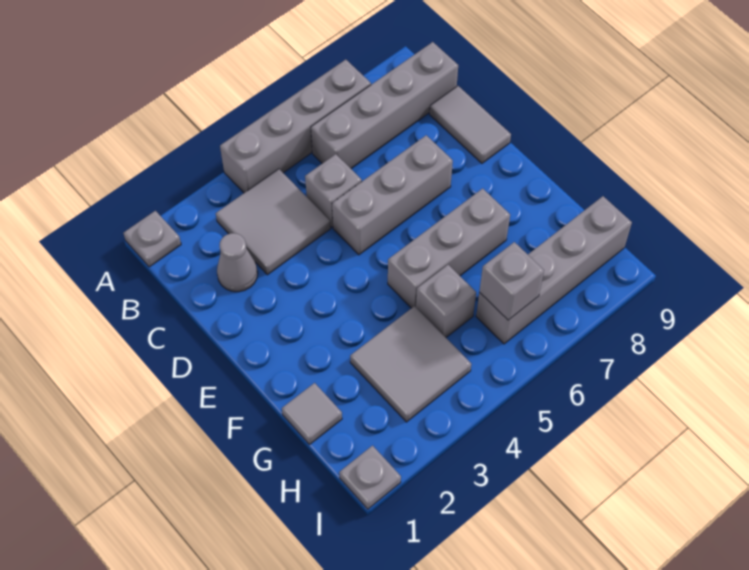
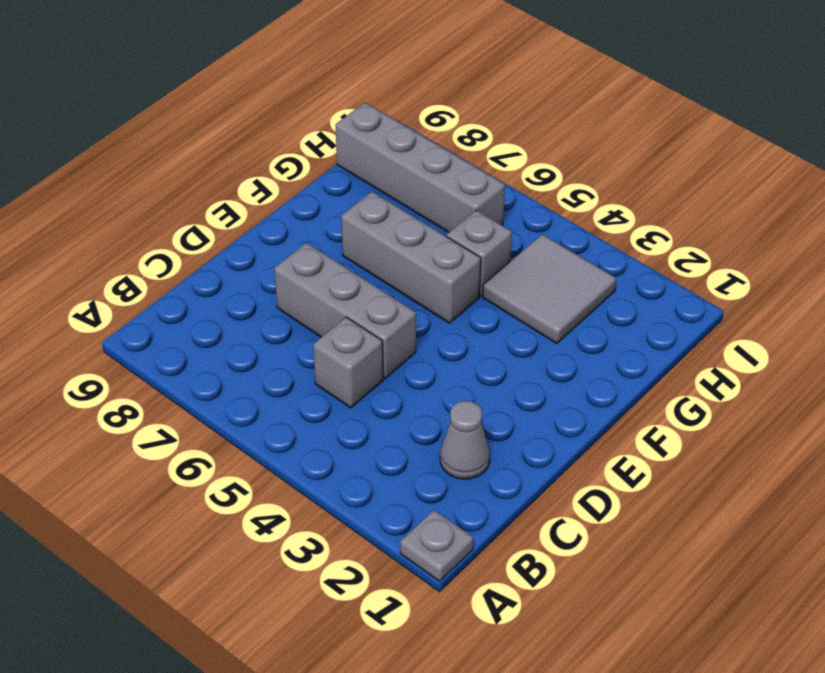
none -> grey 1x4 brick [220,60,371,193]
none -> grey 2x2 tile [216,169,331,275]
none -> grey 1x4 brick [311,42,458,169]

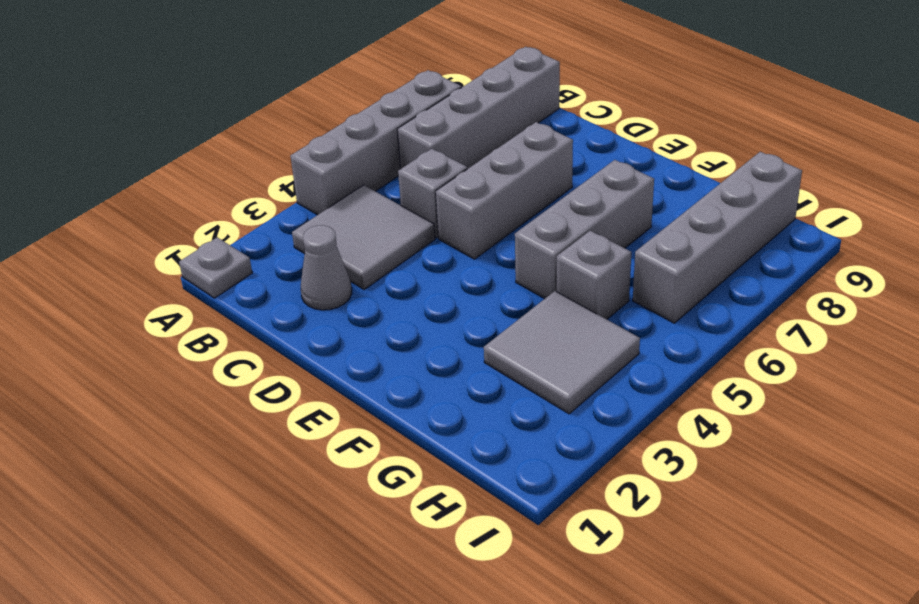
none -> grey 1x2 tile [429,86,511,163]
none -> grey 1x1 tile [282,383,342,445]
none -> grey 1x1 plate [339,446,401,509]

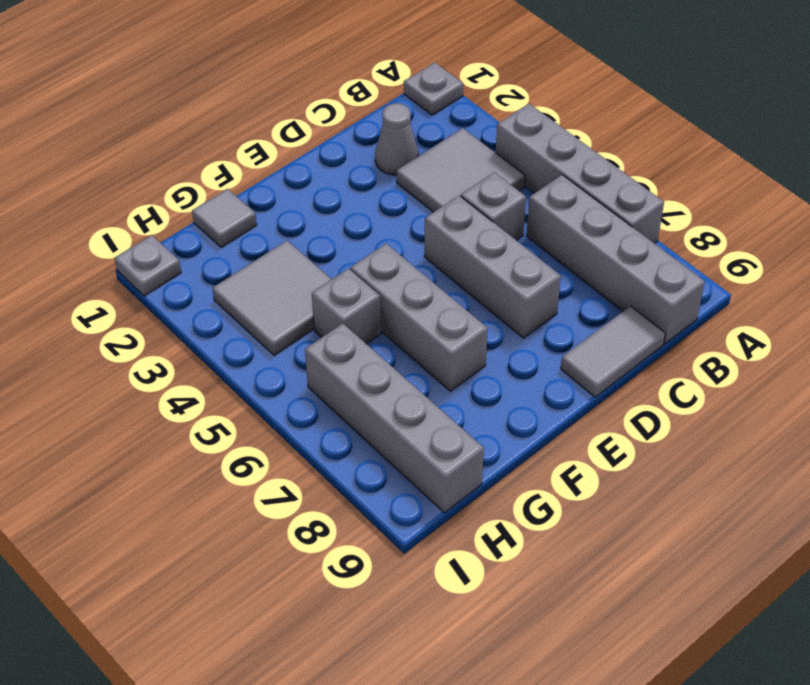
none -> grey 1x1 brick [479,242,544,320]

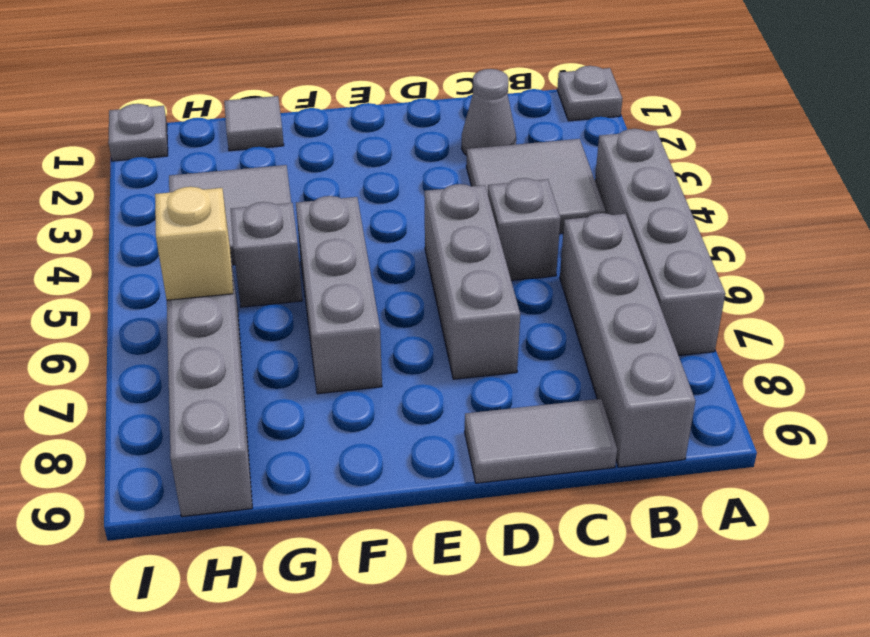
tan 1x1 brick [155,187,233,300] -> grey 1x1 brick [479,242,544,320]

